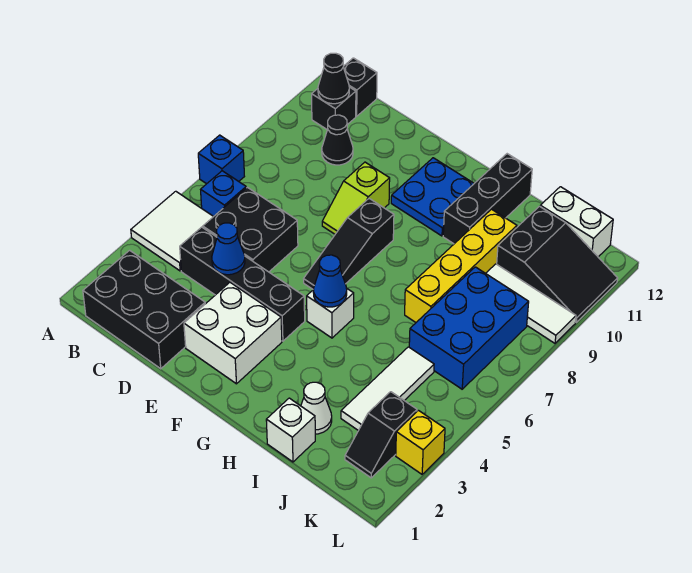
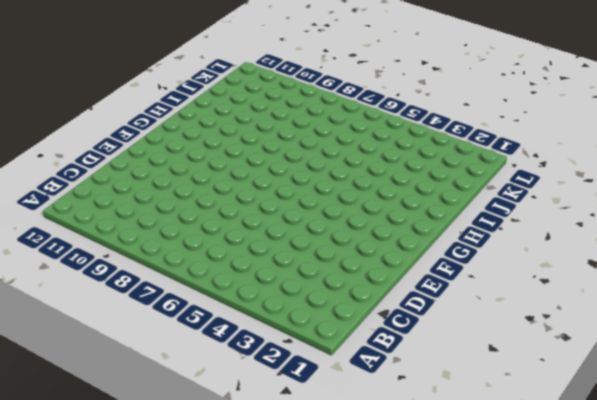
none -> white 2x2 tile [131,191,214,271]
none -> blue 1x1 brick [198,135,244,184]
none -> black 2x3 brick [83,250,205,369]

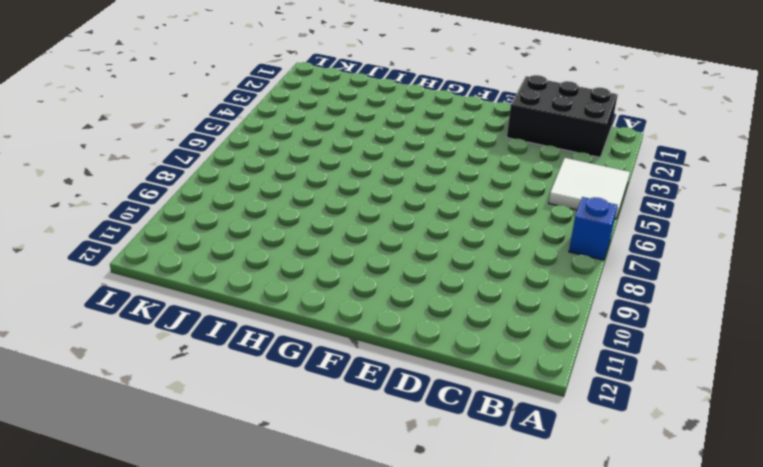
none -> blue 1x1 brick [201,171,246,216]
none -> black 1x1 brick [312,87,356,130]
none -> black 1x1 brick [343,58,377,116]

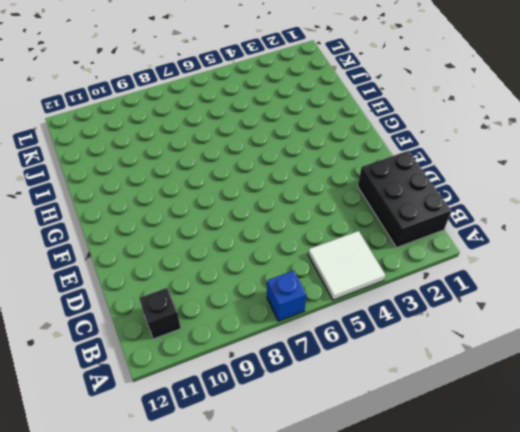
none -> blue 1x1 brick [201,171,246,216]
none -> black 1x1 brick [343,58,377,116]
none -> black 1x4 brick [180,227,305,341]

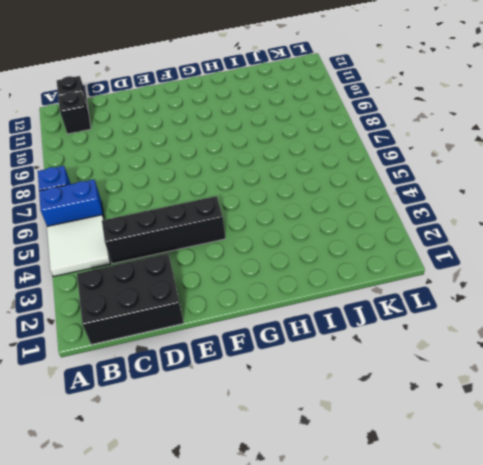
blue 1x2 brick [39,179,104,226] -> blue 1x1 brick [201,171,246,216]
none -> black 2x2 brick [203,187,298,272]
none -> black 1x1 cone [322,115,353,165]
none -> white 2x2 brick [184,283,282,384]

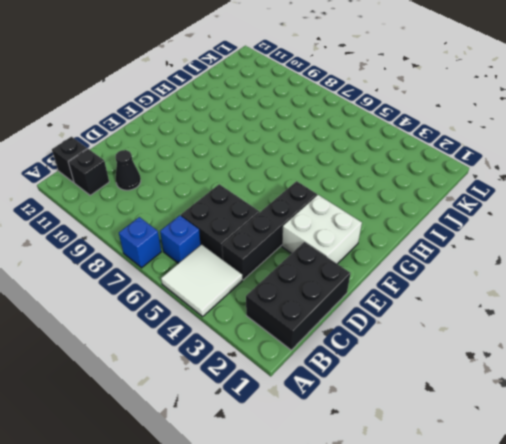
none -> lime 1x2 slope [322,162,390,234]
none -> black 1x3 slope [304,199,394,289]
none -> blue 2x2 plate [391,158,474,236]

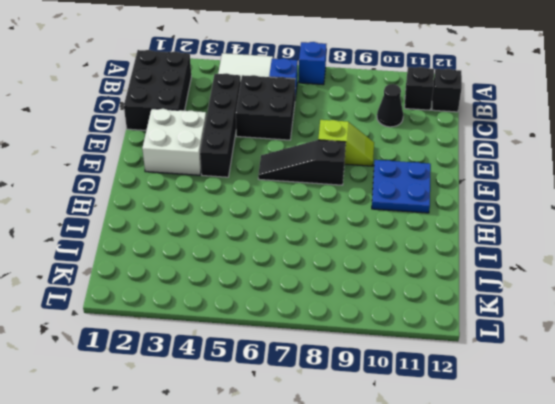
lime 1x2 slope [318,120,374,166] -> lime 1x2 slope turned to [322,162,390,234]
none -> white 1x1 brick [307,288,354,338]
none -> black 1x3 brick [443,154,532,244]
none -> white 1x1 brick [266,398,315,462]

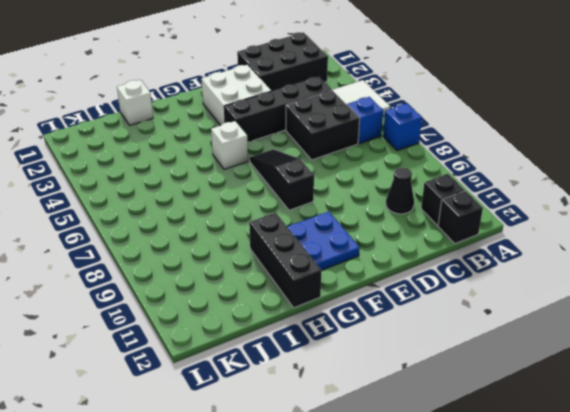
none -> lime 1x2 slope [322,162,390,234]
none -> white 1x1 cone [301,382,332,434]
none -> yellow 1x4 brick [405,209,517,322]

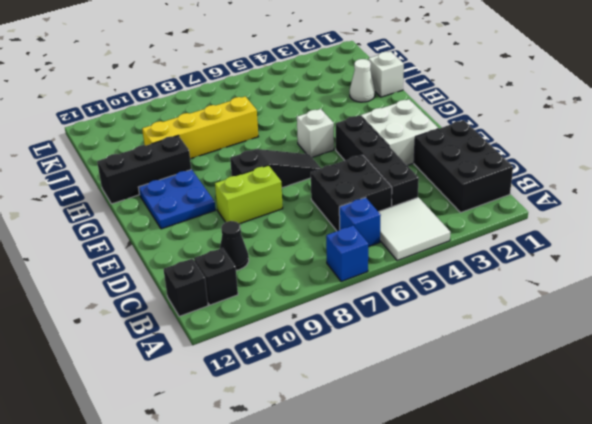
lime 1x2 brick [215,165,283,224] -> lime 1x2 slope [322,162,390,234]
none -> white 1x3 tile [341,347,434,430]
none -> blue 2x3 brick [409,267,529,389]
none -> white 1x3 tile [486,264,576,343]

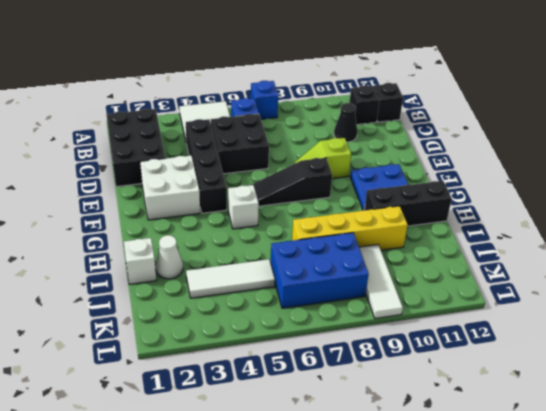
none -> black 2x3 slope [497,206,618,322]
none -> white 1x2 brick [540,187,613,257]
none -> black 1x2 slope [345,392,417,478]

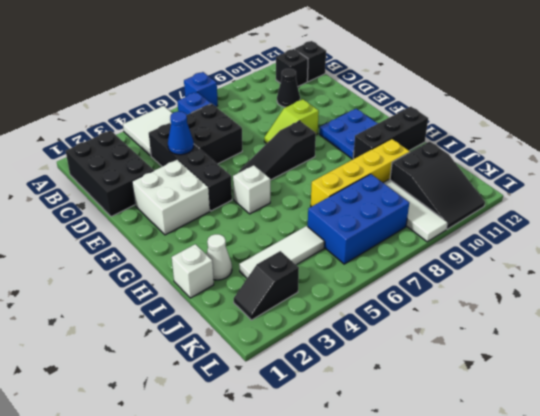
none -> white 1x2 brick [540,187,613,257]
none -> yellow 1x1 brick [396,410,445,474]
none -> black 1x1 cone [318,53,349,104]

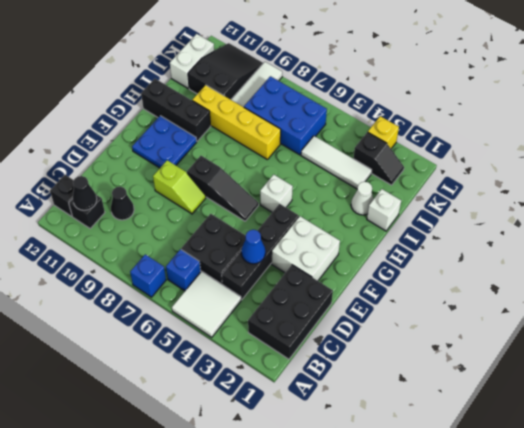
none -> blue 1x1 cone [313,255,347,307]

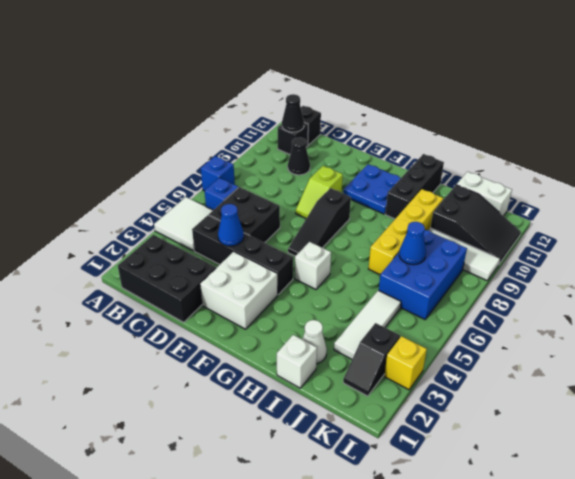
blue 1x1 cone [399,222,426,265] -> blue 1x1 cone moved to [313,255,347,307]

